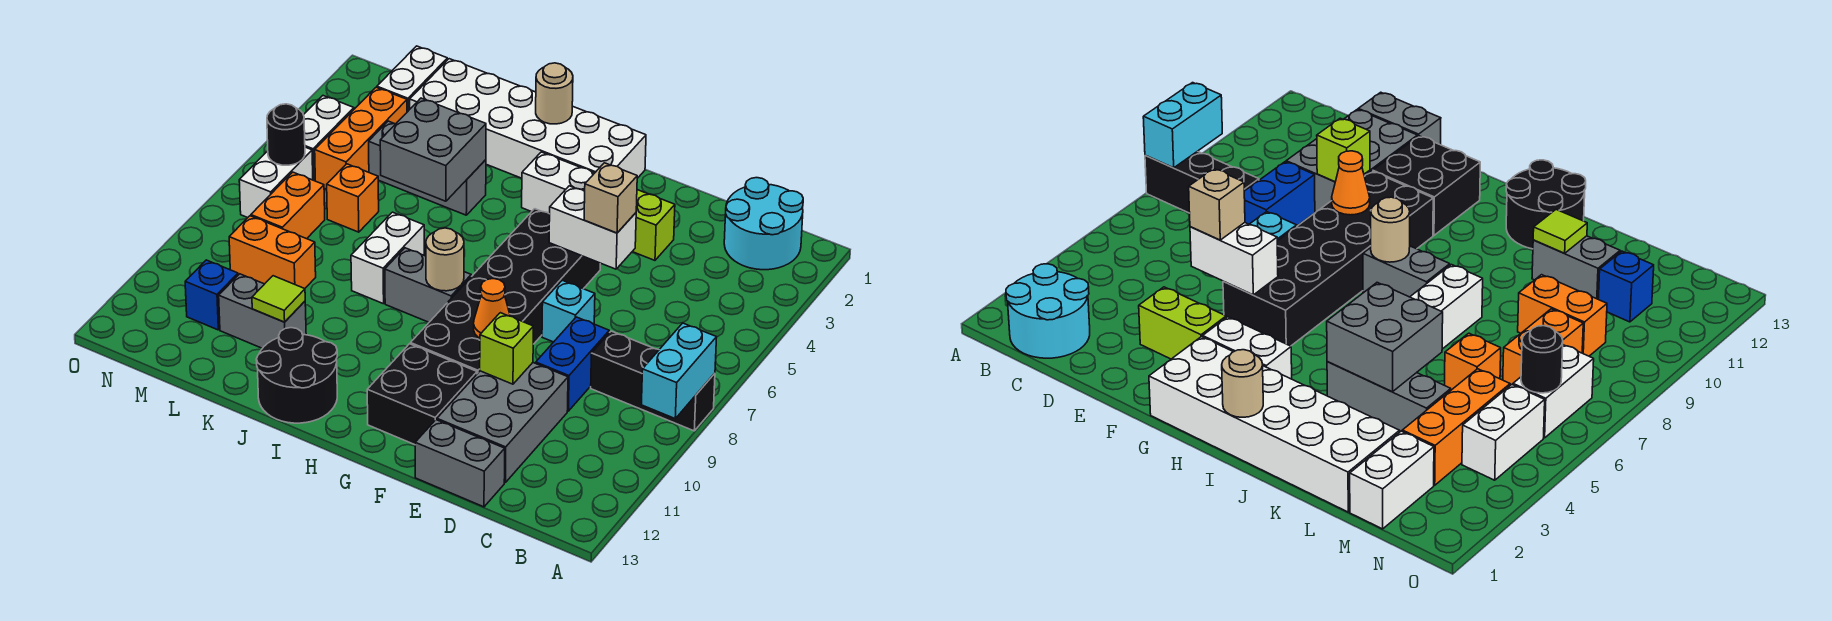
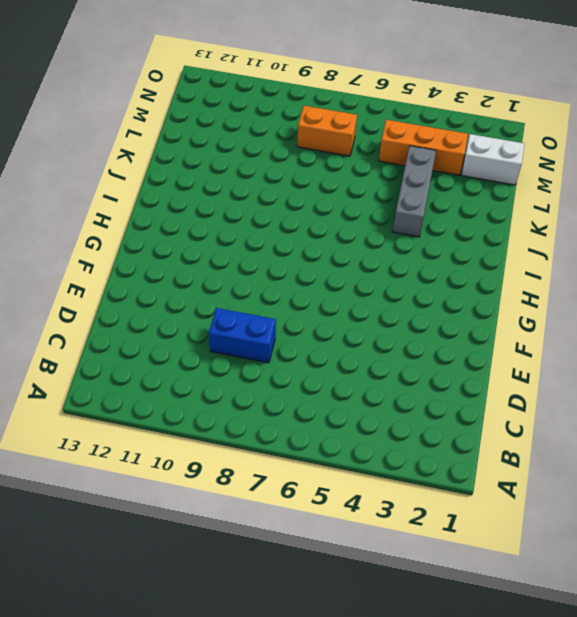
none -> black 1x3 brick [591,331,715,431]
none -> cyan 2x2 round brick [724,178,803,270]
none -> grey 2x3 brick [437,363,568,482]
none -> grey 1x2 brick [415,420,505,507]

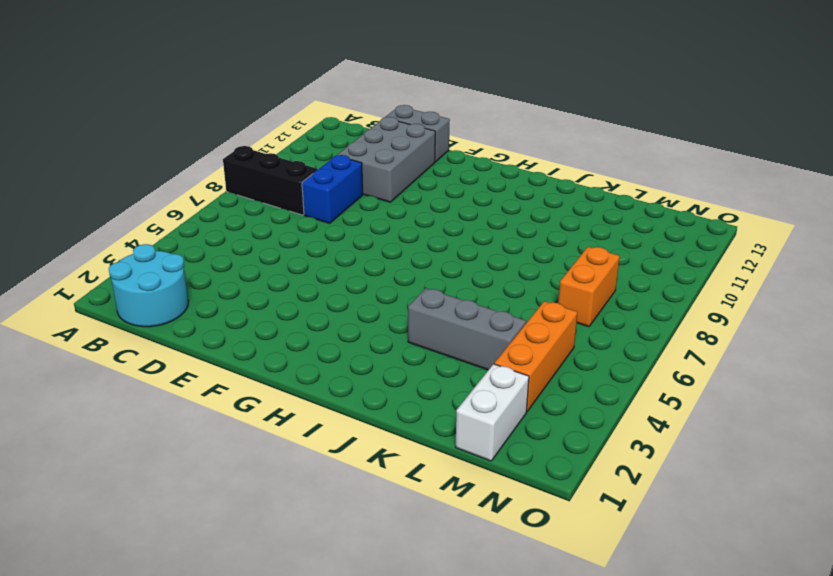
none -> lime 1x2 brick [632,190,675,260]
none -> cyan 1x1 brick [542,280,595,342]
none -> black 2x6 brick [411,209,600,374]
none -> black 2x2 brick [367,344,477,445]

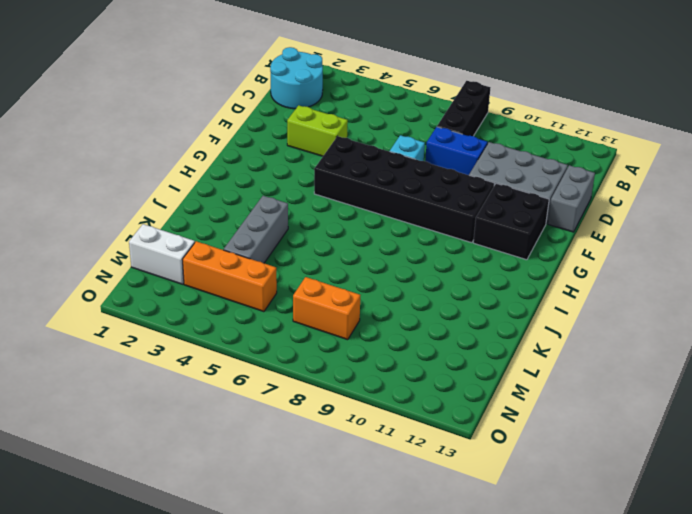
lime 1x2 brick [287,105,348,156] -> lime 1x2 brick turned to [632,190,675,260]
none -> white 2x6 brick [410,59,646,178]
none -> white 1x2 brick [522,152,594,214]
none -> grey 1x2 brick [385,248,471,322]
none -> black 2x2 round brick [256,328,337,423]

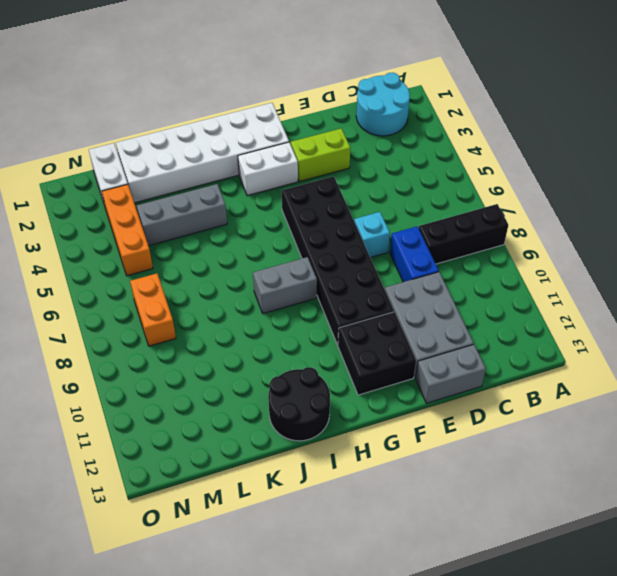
none -> white 1x2 brick [351,212,424,304]
none -> grey 1x2 brick [219,274,306,348]
none -> orange 1x1 brick [327,164,379,232]
none -> orange 1x2 brick [229,216,316,289]

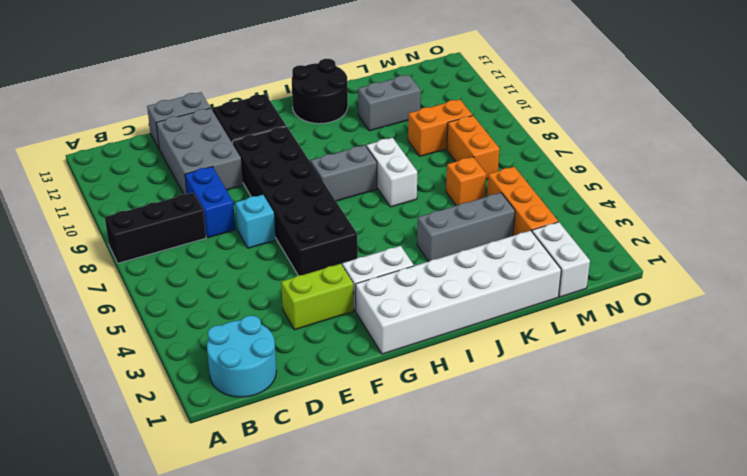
none -> blue 1x1 brick [185,260,238,330]
none -> white 1x2 brick [304,96,354,181]
none -> white 1x2 brick [239,147,313,218]
none -> cyan 1x2 brick [641,323,717,418]

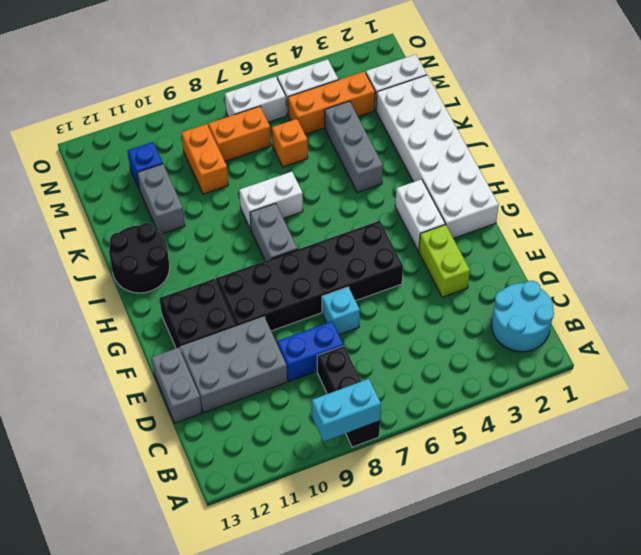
none -> white 1x2 brick [549,186,636,269]
none -> lime 1x1 brick [480,313,533,384]
none -> orange 1x1 cone [474,279,510,338]
none -> tan 1x1 round brick [426,228,464,291]

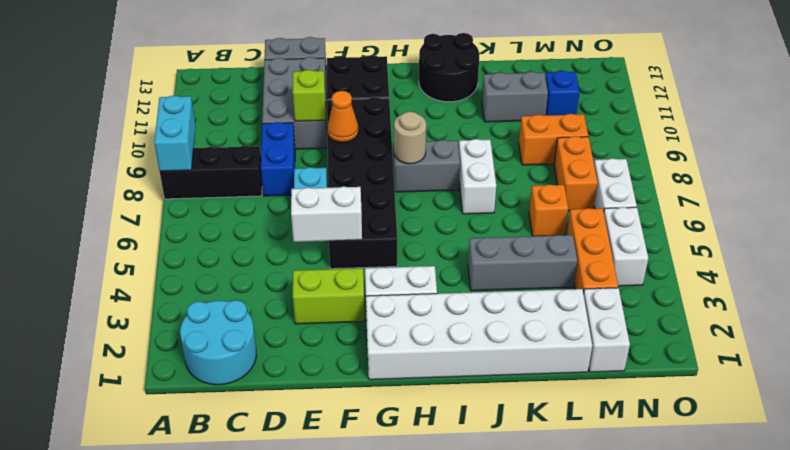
none -> tan 1x1 round brick [536,63,573,124]
none -> grey 2x2 brick [380,98,486,201]
none -> lime 1x1 tile [252,276,305,322]
none -> black 1x1 round brick [267,104,305,165]

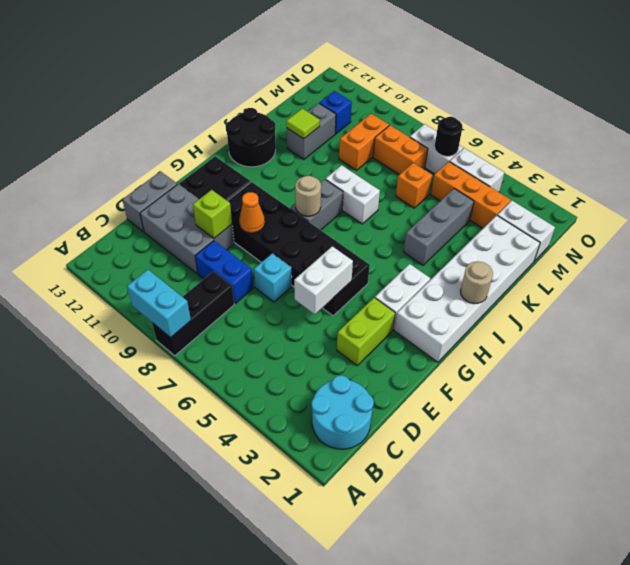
none -> grey 2x2 brick [380,98,486,201]
none -> tan 1x1 brick [584,163,637,233]

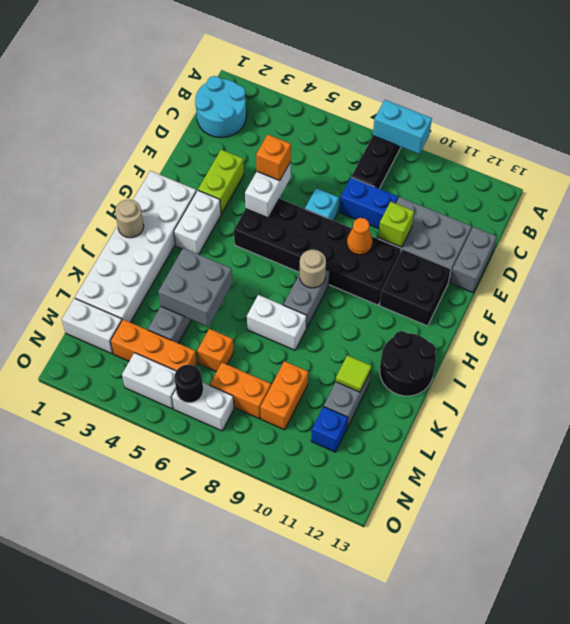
orange 1x1 brick [256,134,291,181] -> tan 1x1 brick [584,163,637,233]

